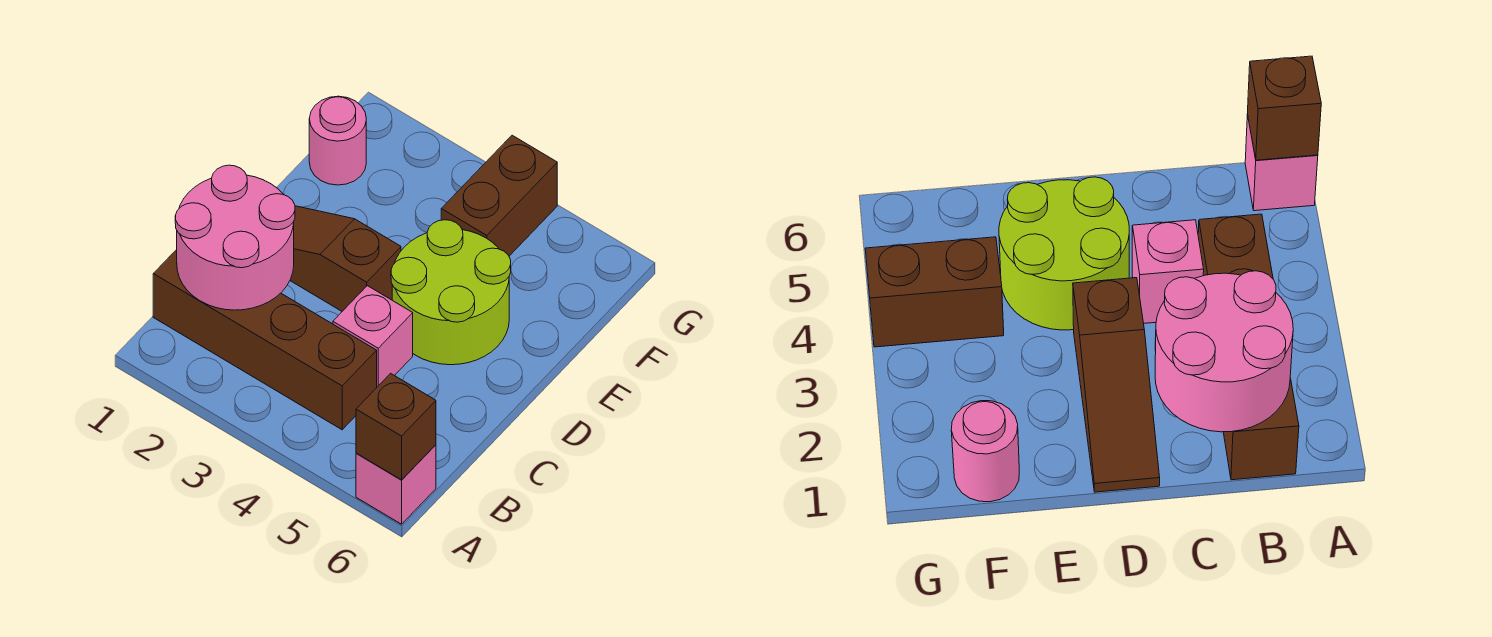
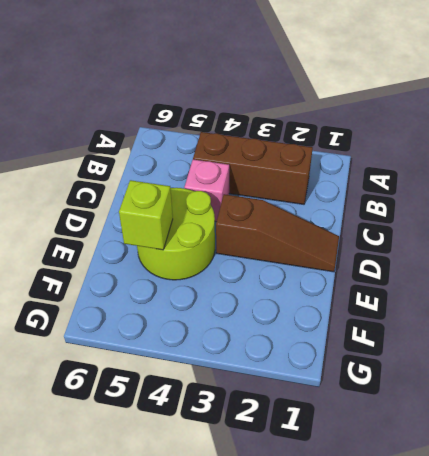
brown 1x3 brick [193,132,313,204] -> brown 1x4 brick [153,250,377,430]
lime 1x1 brick [119,180,173,250] -> none
none -> pink 1x1 brick [356,445,436,524]
none -> pink 1x1 round brick [309,96,366,185]

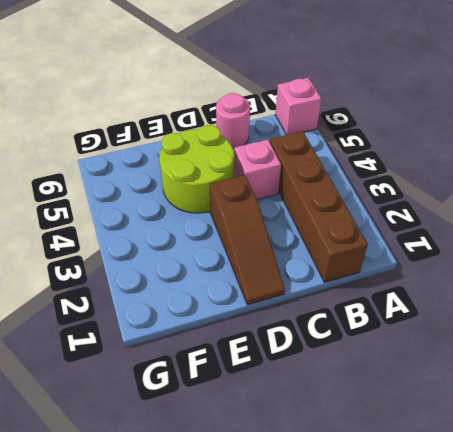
pink 1x1 round brick [216,93,250,148] -> pink 1x1 round brick moved to [309,96,366,185]
none -> brown 1x2 brick [441,135,557,256]
none -> brown 1x1 brick [356,373,436,480]

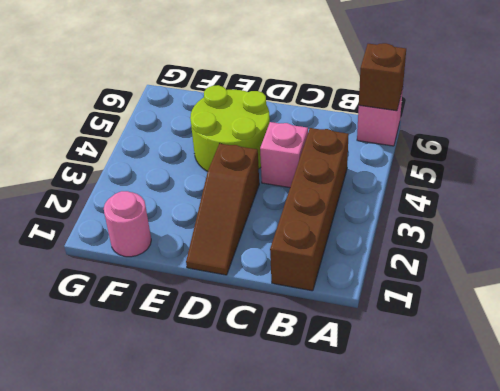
none -> brown 1x2 brick [441,135,557,256]
none -> pink 2x2 round brick [175,165,295,310]

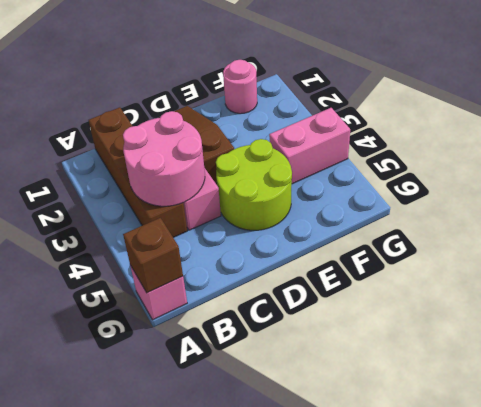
pink 2x2 round brick [123,111,205,206] -> pink 2x2 round brick moved to [175,165,295,310]
pink 1x2 brick [269,108,350,184] -> brown 1x2 brick [441,135,557,256]

